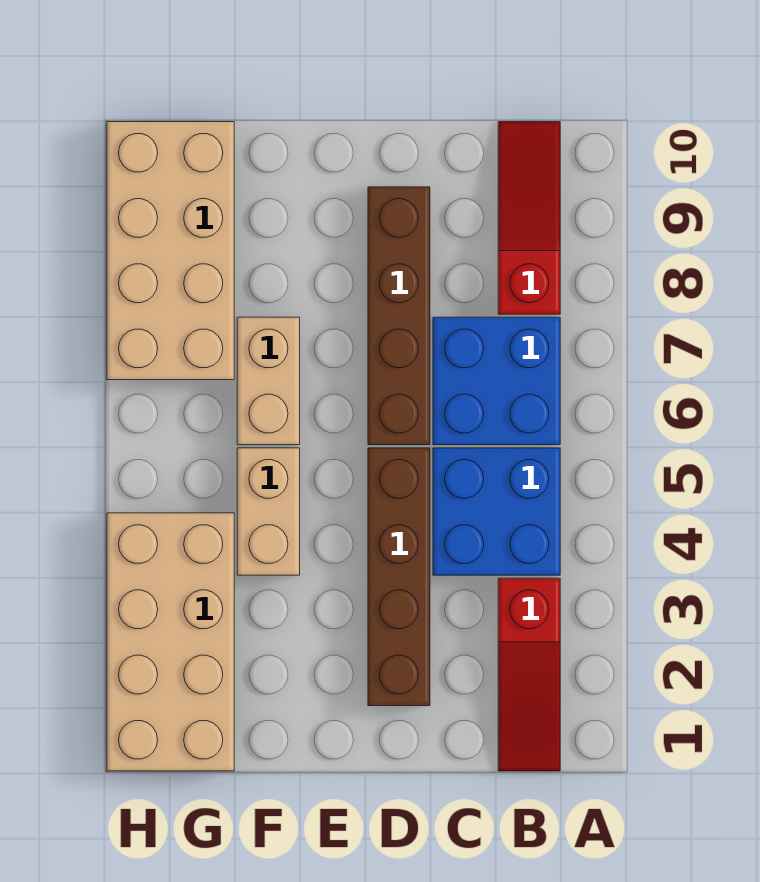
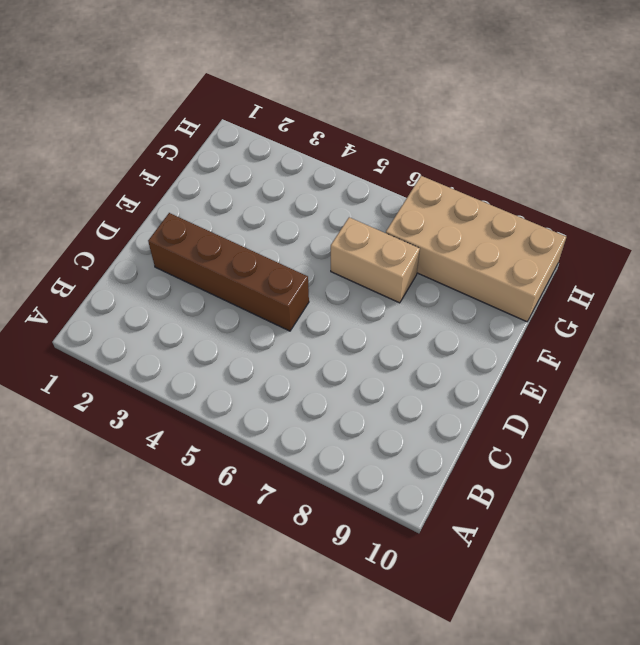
none -> red 1x3 slope [498,578,560,771]
none -> blue 2x2 brick [433,448,560,575]

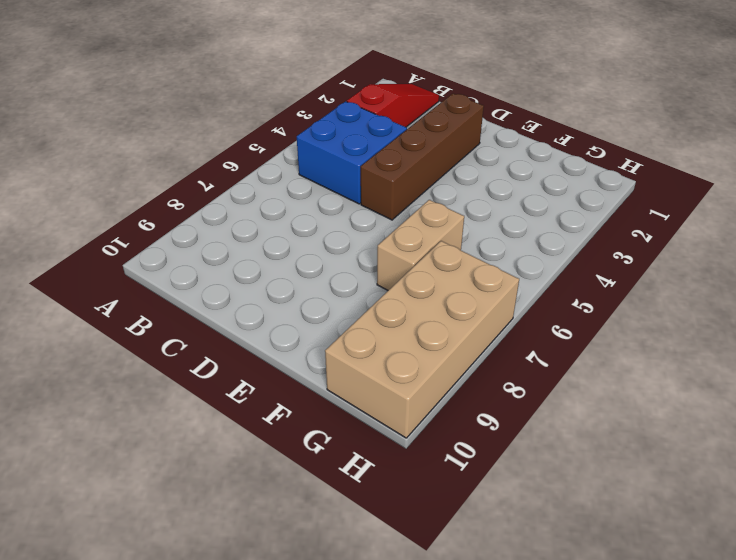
none -> blue 2x2 brick [433,317,560,445]
none -> red 1x3 slope [498,122,560,314]

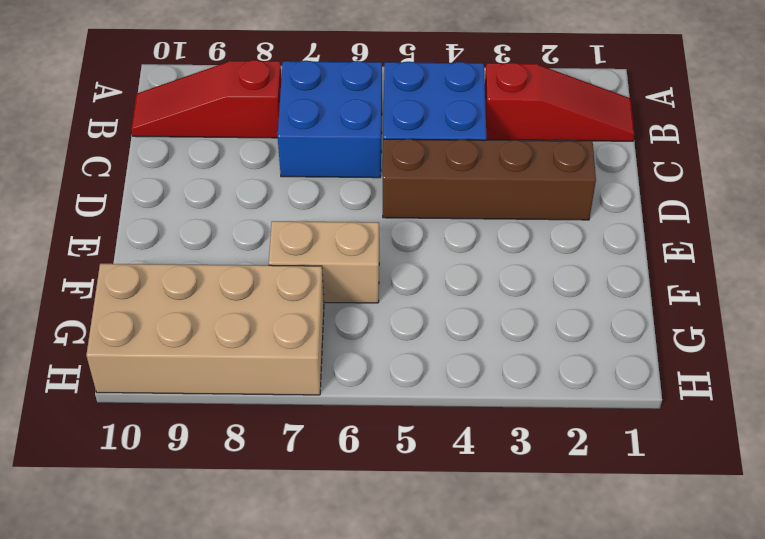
none -> brown 1x4 brick [368,187,430,445]
none -> tan 1x2 brick [237,448,300,575]

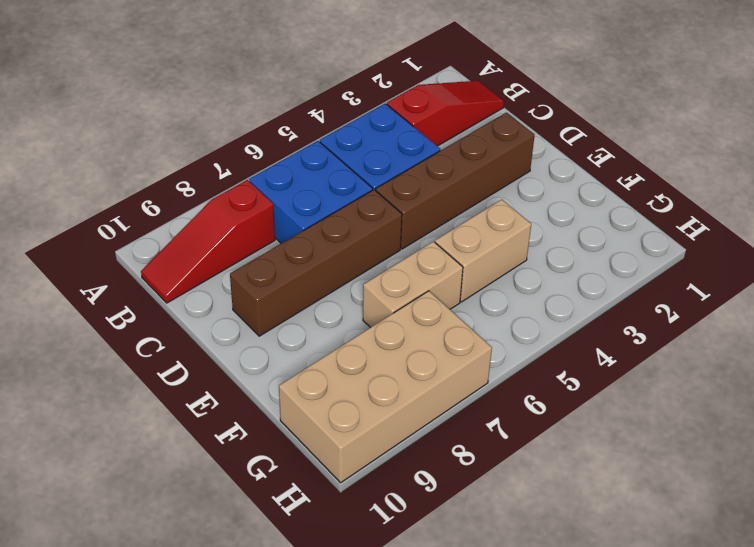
none -> tan 2x4 brick [107,513,234,771]

